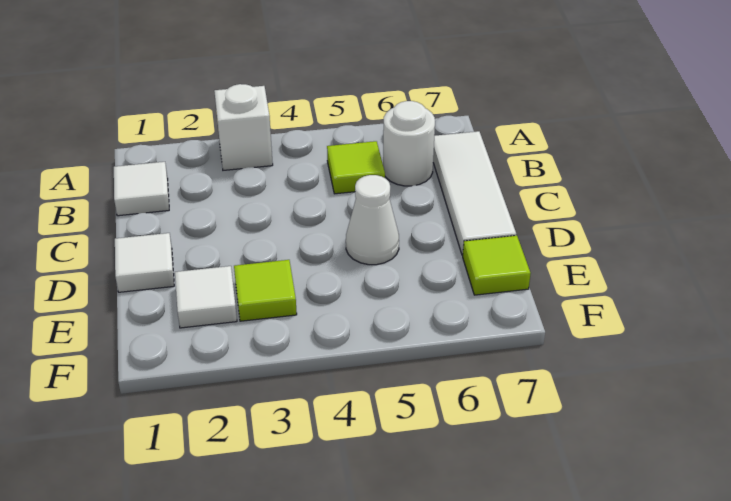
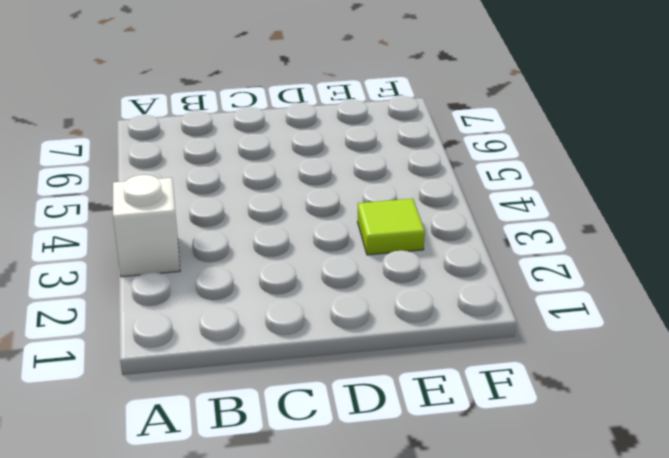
none -> white 1x1 tile [114,162,169,216]
none -> lime 1x1 tile [327,141,385,194]

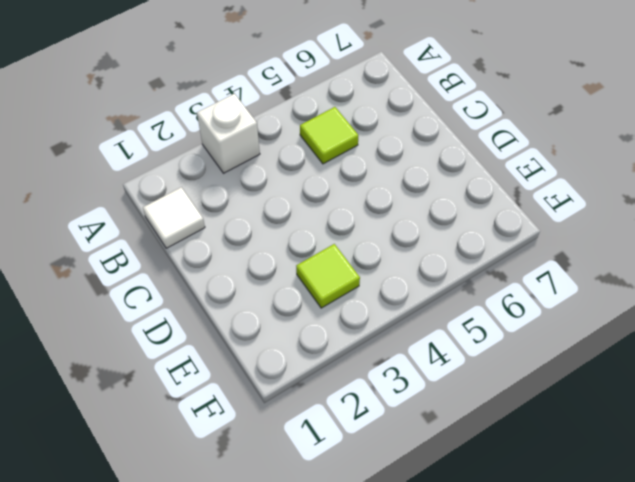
none -> white 1x1 round brick [383,101,435,186]
none -> white 1x3 tile [433,131,516,255]

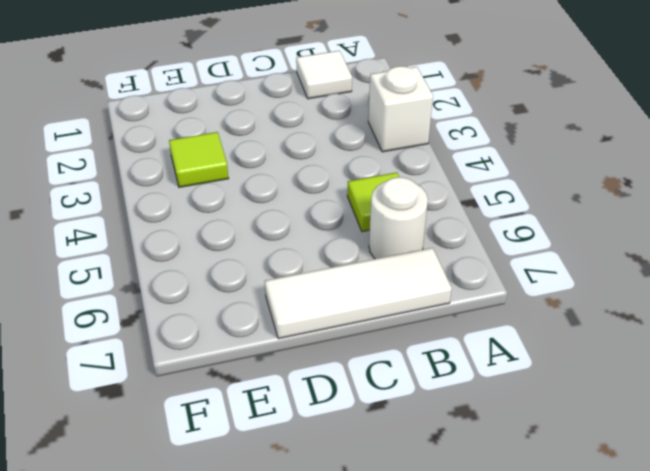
none -> white 1x1 tile [115,233,174,292]
none -> white 1x1 cone [346,175,399,265]

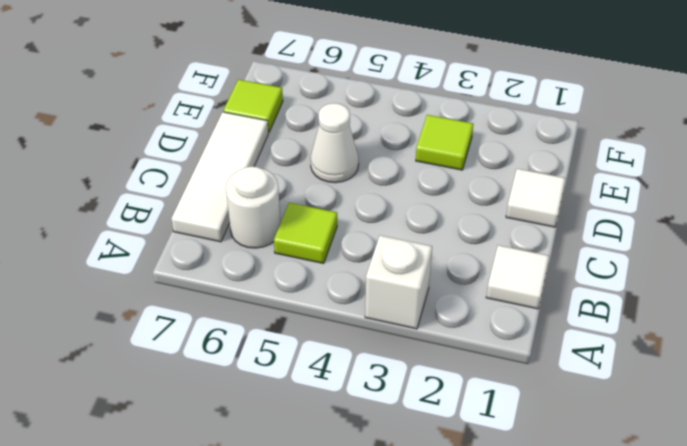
none -> white 1x1 tile [175,266,237,328]

